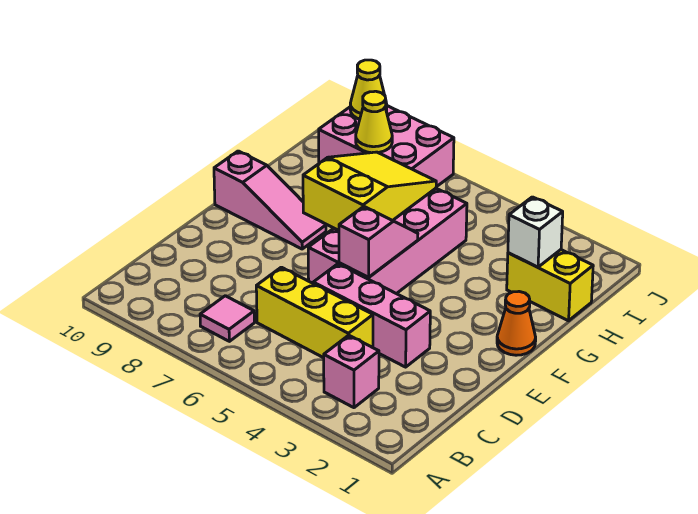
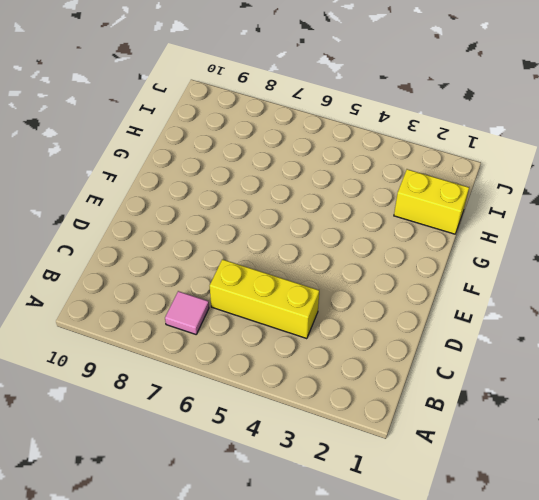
none -> pink 1x1 brick [324,335,379,408]
none -> pink 1x3 brick [313,264,430,367]
none -> pink 2x4 brick [308,188,467,294]

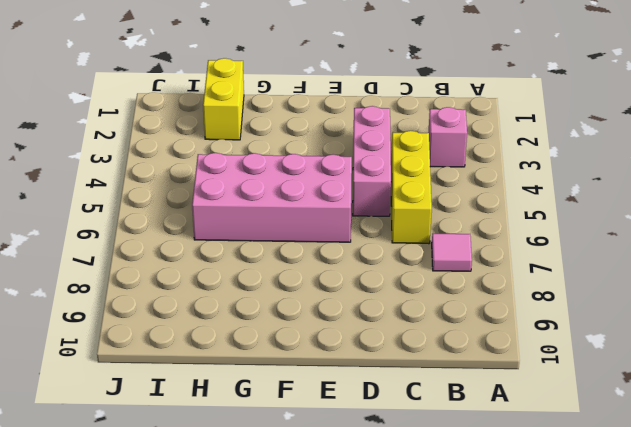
none -> orange 1x1 cone [497,292,536,355]
none -> pink 1x3 slope [214,151,326,249]
none -> pink 2x3 brick [319,106,454,187]

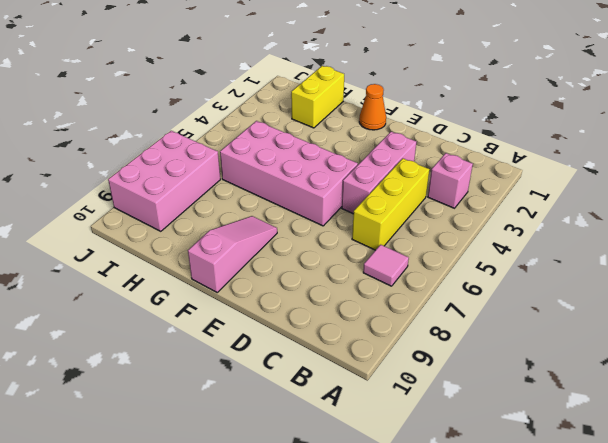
none -> pink 1x2 slope [339,207,418,278]
none -> yellow 2x3 slope [303,152,436,230]
none -> white 1x1 brick [508,197,563,267]

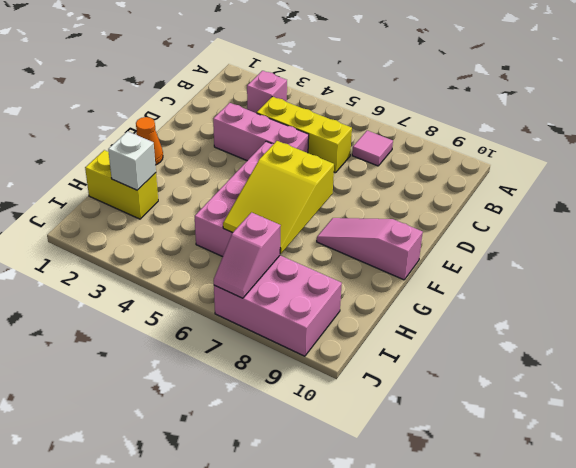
pink 1x2 slope [214,213,281,298] -> pink 1x2 slope moved to [339,207,418,278]
none -> yellow 1x1 cone [356,91,392,153]
none -> yellow 1x1 cone [350,60,387,119]

